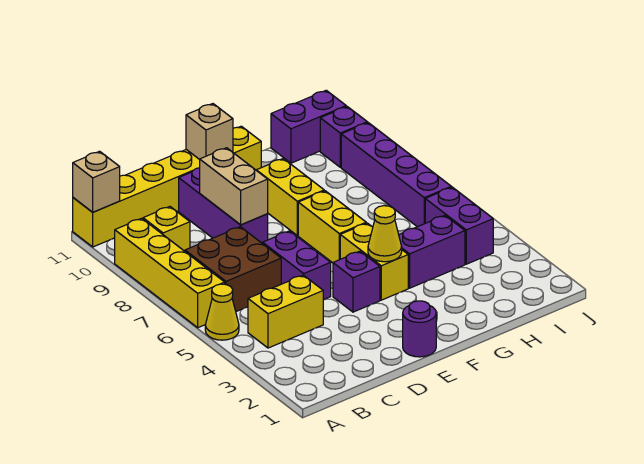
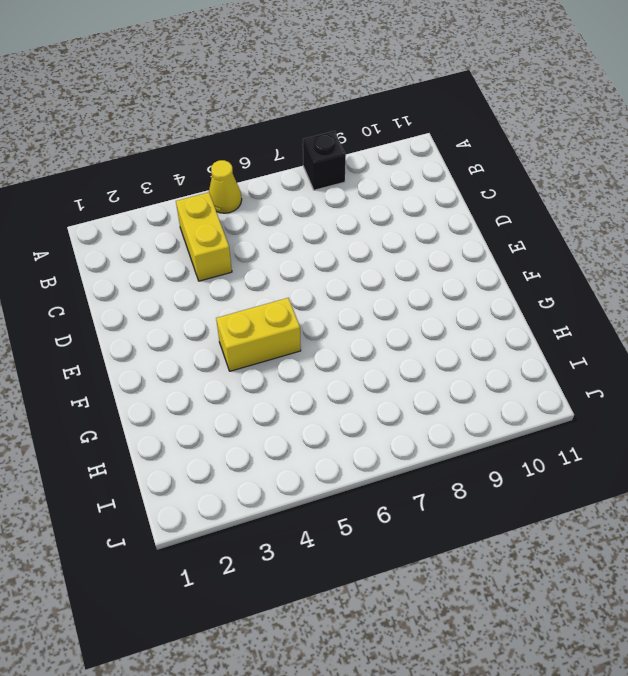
black 1x1 brick [303,131,346,190] -> yellow 1x4 brick [115,218,225,328]
none -> yellow 1x6 brick [73,126,261,247]
none -> brown 2x2 brick [185,227,281,312]
none -> yellow 1x1 brick [143,207,190,251]

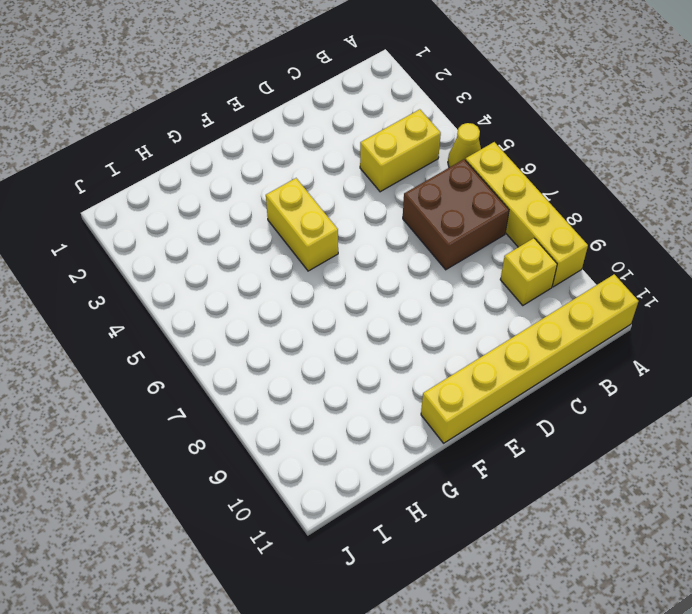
none -> purple 1x2 brick [263,231,331,300]
none -> purple 1x3 brick [179,168,268,244]
none -> purple 1x1 round brick [403,301,436,357]

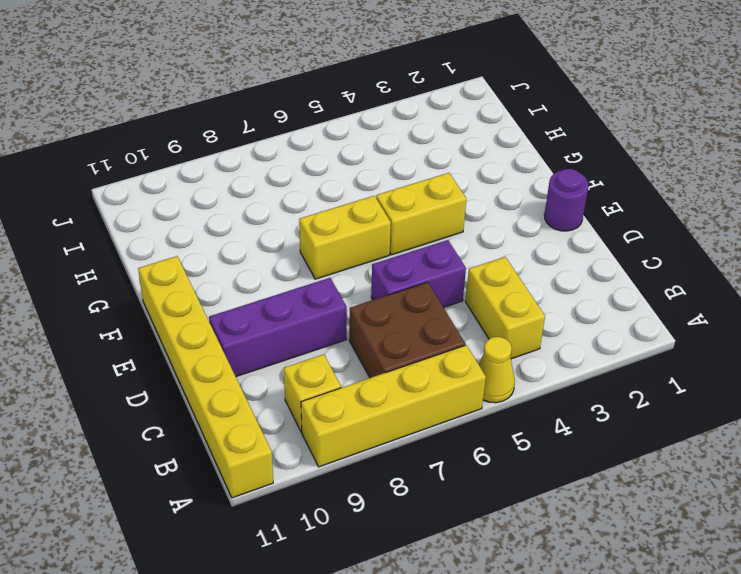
none -> purple 1x1 brick [333,251,380,312]
none -> yellow 1x2 brick [256,159,324,236]
none -> purple 1x2 brick [399,215,465,288]

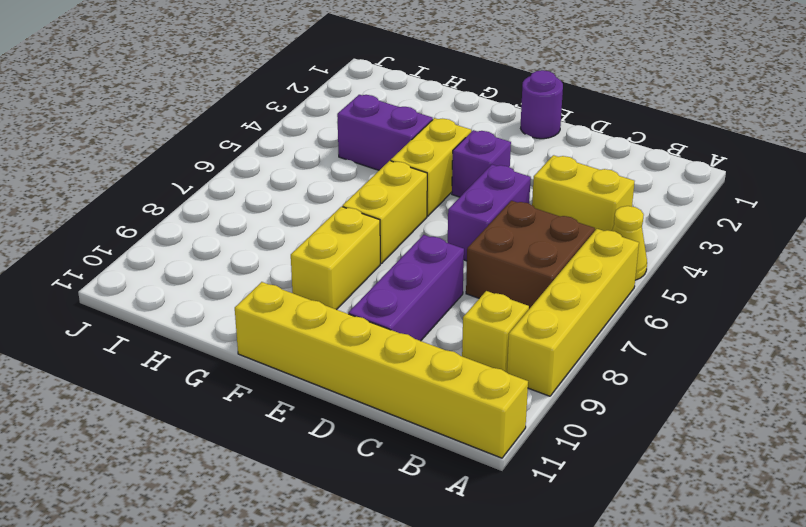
none -> purple 1x2 brick [271,90,346,163]
none -> purple 1x2 brick [425,187,493,264]
none -> purple 1x4 brick [341,123,451,227]

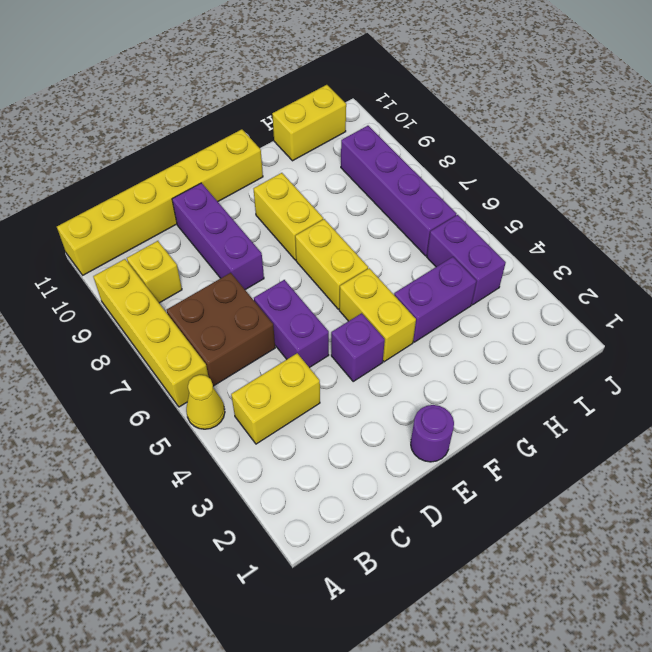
yellow 1x2 brick [272,85,346,161] -> purple 1x2 brick [271,90,346,163]
none -> purple 1x1 brick [320,107,367,167]
none -> tan 1x1 brick [73,151,120,212]
none -> tan 1x2 brick [200,148,268,225]

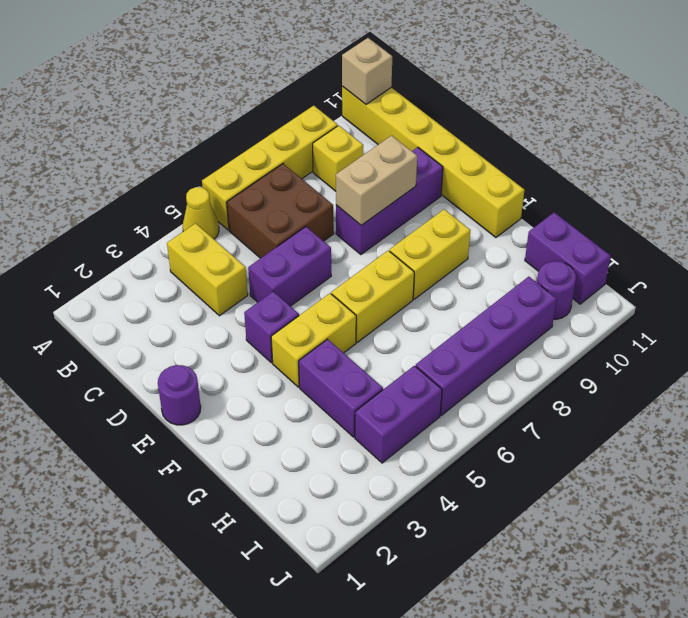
purple 1x1 round brick [537,261,576,319] -> purple 1x1 brick [320,107,367,167]
none -> tan 1x1 brick [186,104,233,160]
none -> yellow 1x1 cone [368,206,402,262]

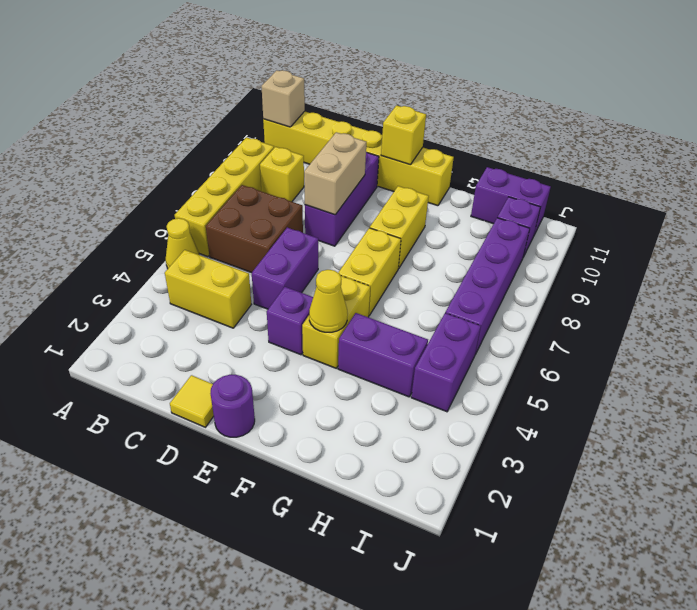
yellow 1x1 tile [170,375,214,427] -> none
yellow 1x1 brick [381,105,426,165] -> tan 1x1 brick [186,104,233,160]

